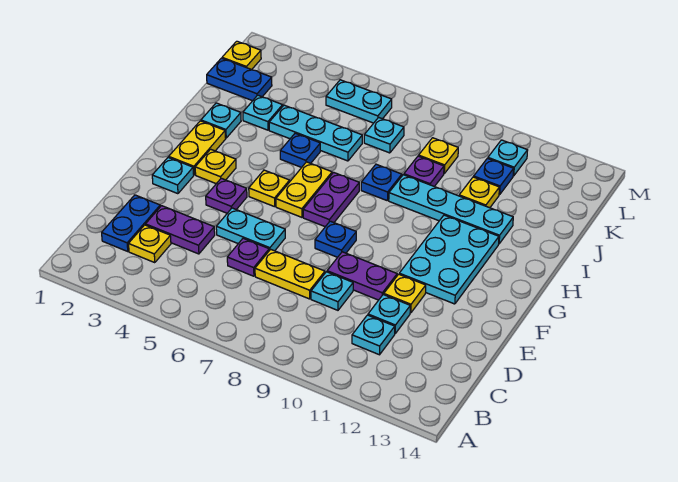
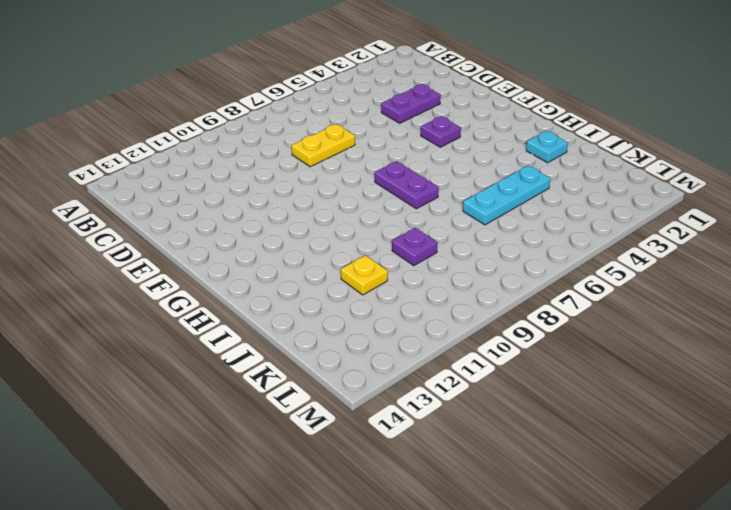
none -> blue 1x2 plate [102,195,160,251]
none -> yellow 1x1 plate [129,225,171,263]
none -> cyan 1x1 plate [352,315,395,355]
none -> purple 1x1 plate [227,238,269,276]

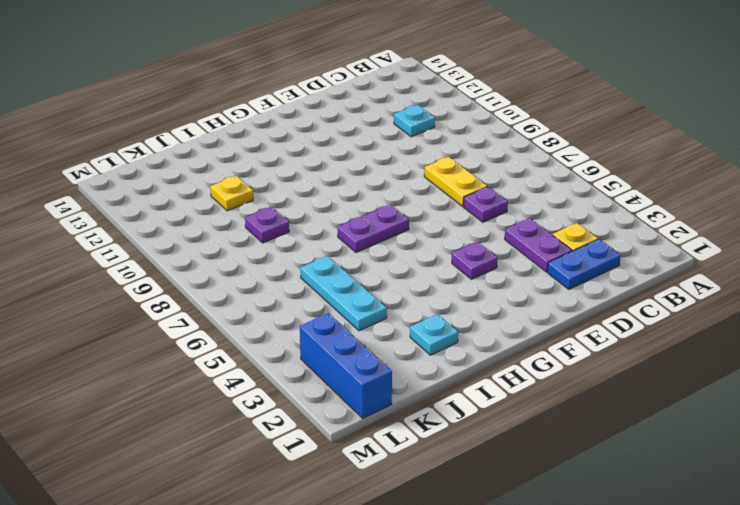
blue 1x3 brick [300,313,392,418] -> yellow 1x1 plate [222,41,261,70]
none -> cyan 1x1 plate [311,272,353,310]
none -> cyan 1x1 plate [368,294,410,333]
none -> cyan 1x2 plate [216,208,285,251]
none -> purple 1x2 plate [327,252,397,300]

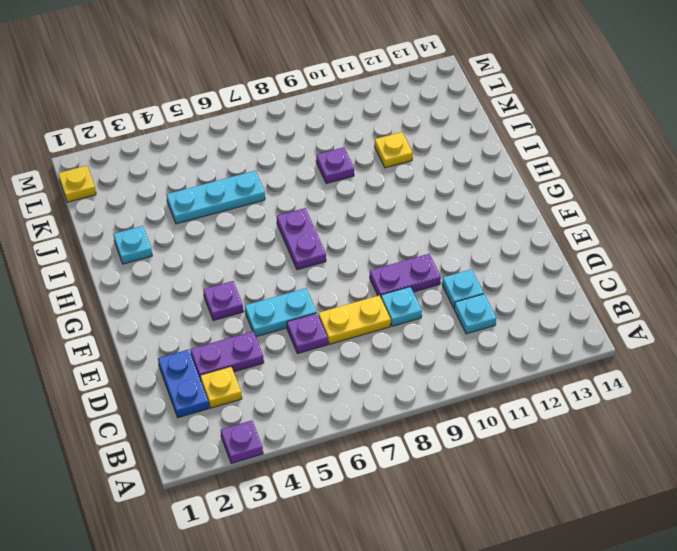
purple 1x1 plate [221,420,263,464] -> none
none -> yellow 1x1 plate [384,274,426,313]
none -> cyan 1x1 plate [152,157,194,194]
none -> blue 1x1 plate [315,221,356,257]
none -> cyan 2x3 plate [399,215,499,304]

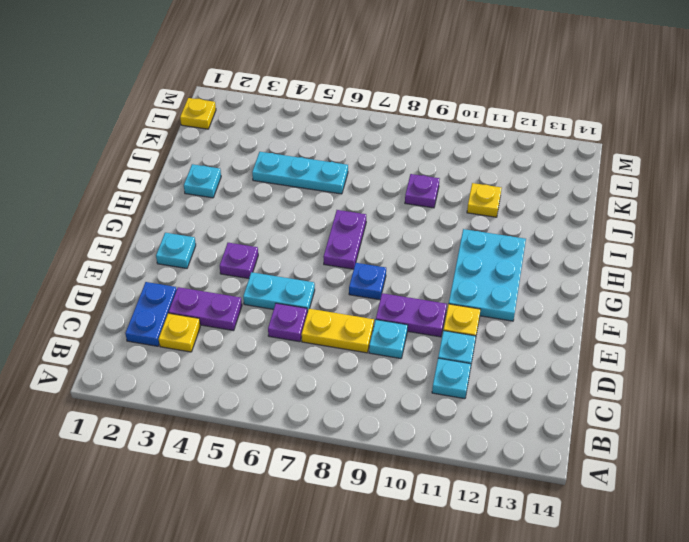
none -> yellow 1x2 plate [169,121,226,175]
none -> yellow 1x1 plate [195,149,236,184]
none -> yellow 1x1 plate [249,170,290,207]
none -> yellow 1x2 plate [276,162,332,217]

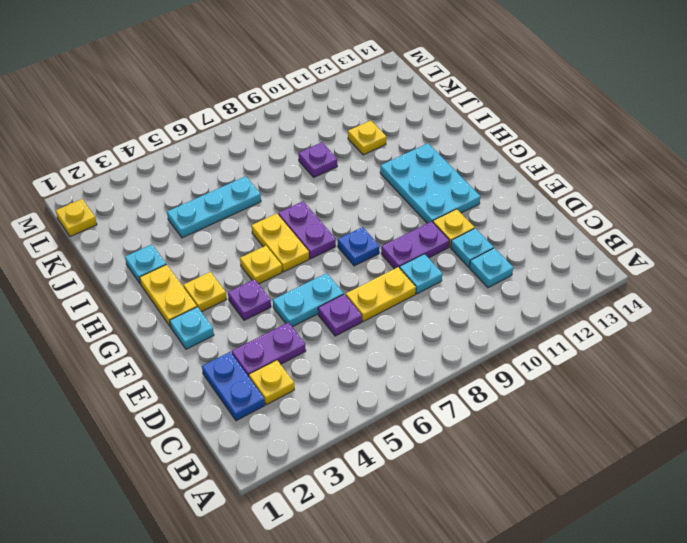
none -> blue 1x1 plate [280,133,320,168]
none -> blue 1x1 plate [361,164,402,200]
none -> cyan 1x4 plate [389,175,513,244]
none -> cyan 1x1 plate [243,95,283,130]

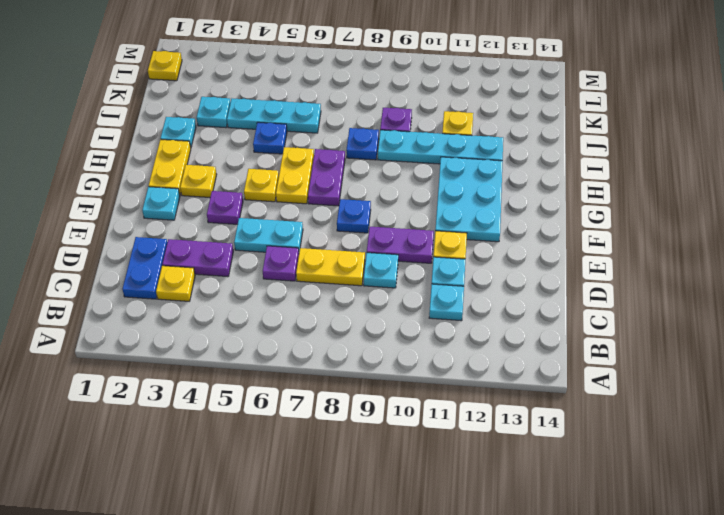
none -> blue 1x2 plate [207,58,272,101]
none -> cyan 1x1 plate [364,117,404,153]
none -> yellow 1x1 plate [419,138,458,173]
none -> blue 1x1 plate [474,158,514,195]

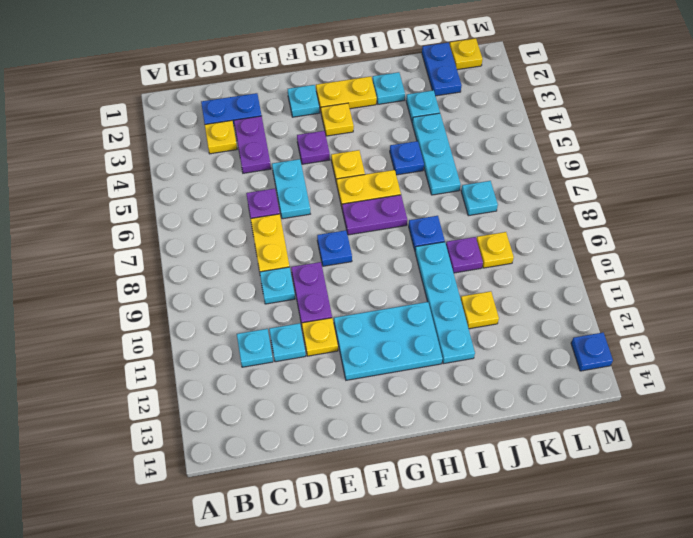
blue 1x1 plate [571,333,613,371] -> blue 1x1 plate moved to [474,158,514,195]
none -> cyan 1x2 plate [326,80,392,123]
none -> cyan 1x1 plate [488,140,528,176]

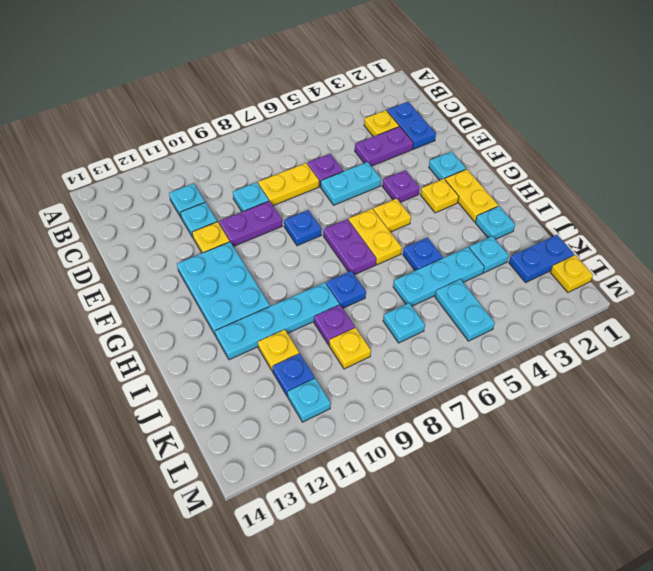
cyan 1x2 plate [435,279,495,341] -> cyan 1x2 plate turned to [326,80,392,123]

